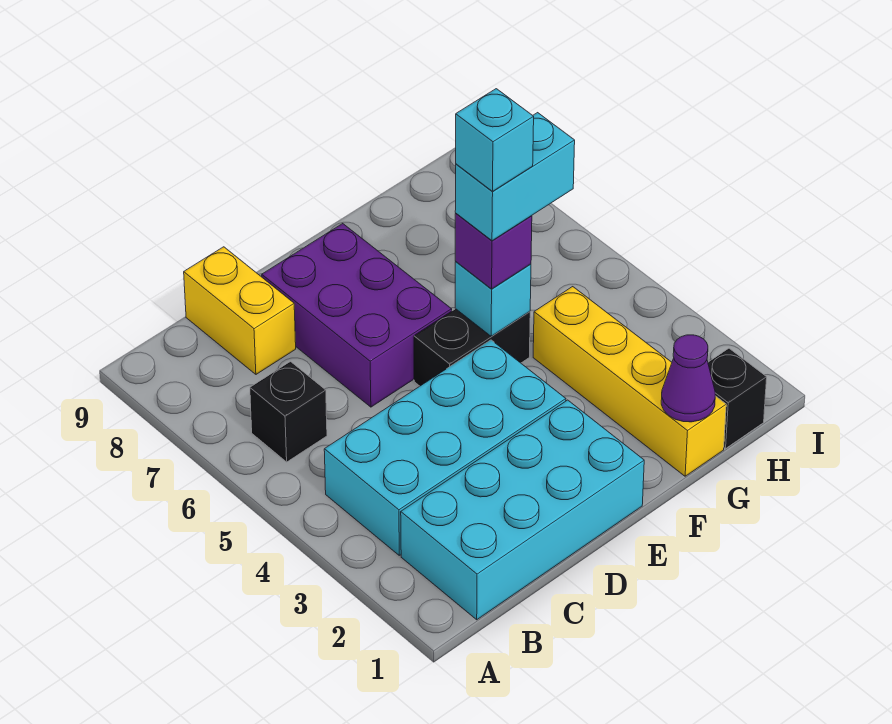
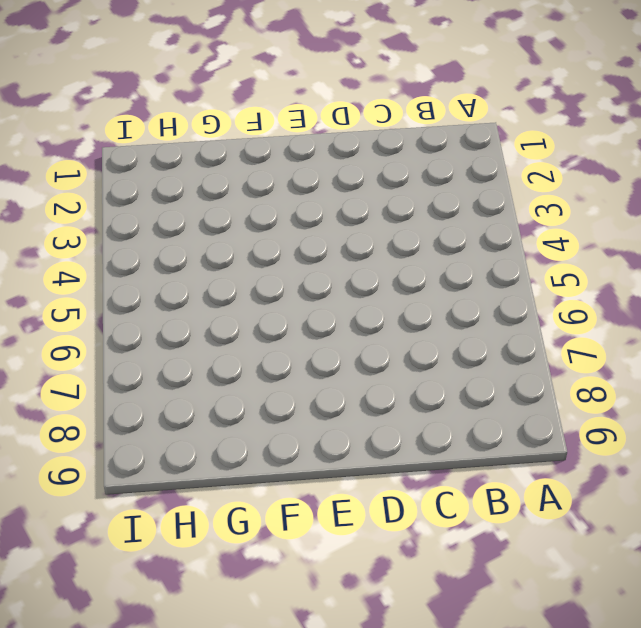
none -> cyan 2x4 brick [401,400,644,620]
none -> cyan 2x4 brick [324,340,566,555]
none -> black 1x1 brick [250,362,327,462]

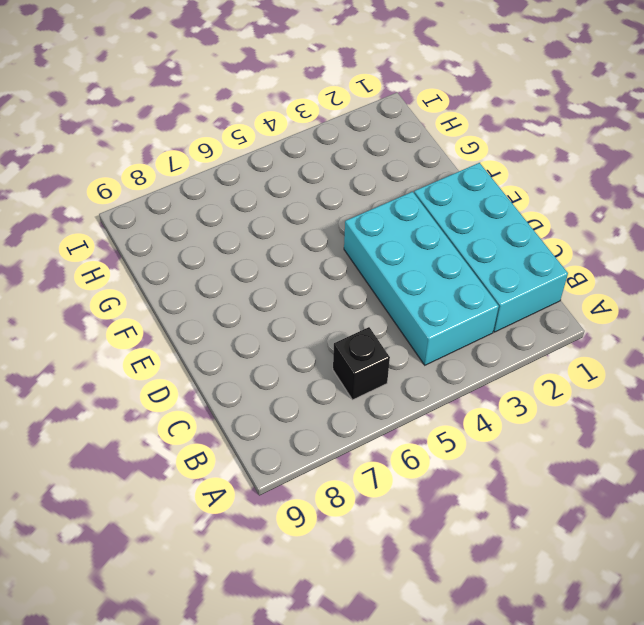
none -> yellow 1x2 brick [184,247,296,374]
none -> purple 2x3 brick [262,224,452,407]
none -> black 1x2 brick [414,309,530,386]

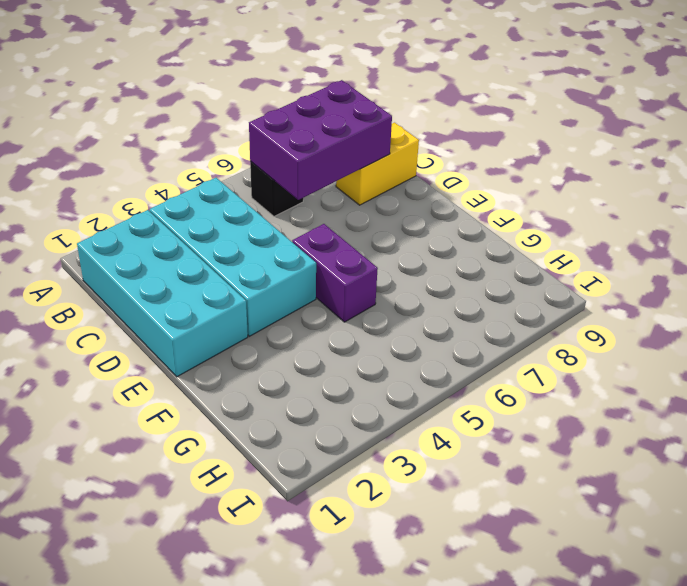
purple 2x3 brick [249,80,392,200] -> purple 2x3 brick moved to [262,224,452,407]
purple 1x2 brick [292,224,378,322] -> black 1x2 brick [414,309,530,386]
none -> yellow 1x4 brick [533,287,726,476]
none -> black 1x1 brick [708,348,767,449]
none -> cyan 1x1 brick [455,262,531,336]

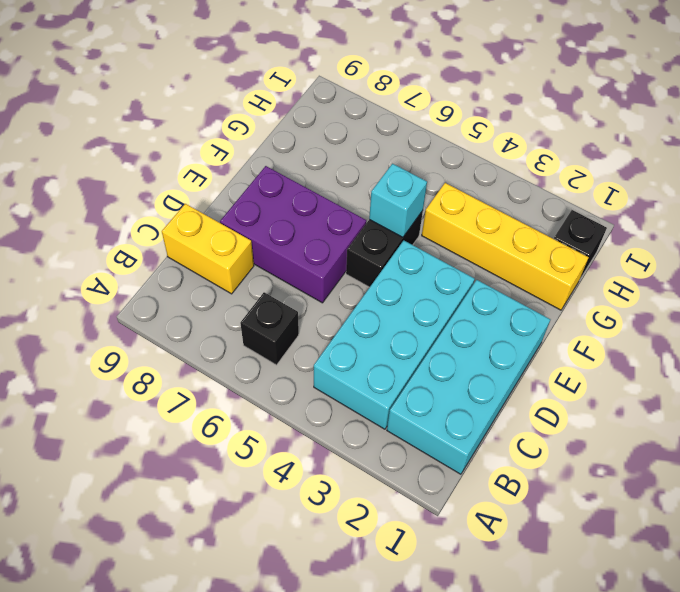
none -> purple 1x1 cone [661,335,715,422]
none -> purple 1x1 brick [455,213,532,289]
none -> cyan 1x2 brick [455,113,575,241]

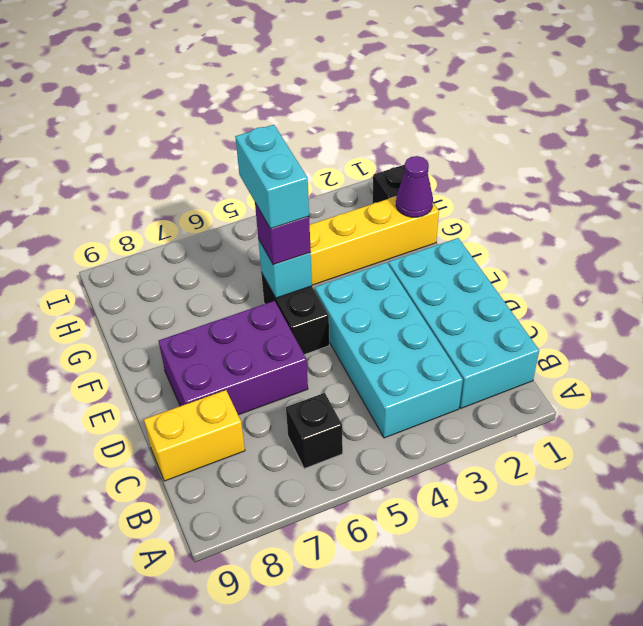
none -> cyan 1x1 brick [456,89,534,191]

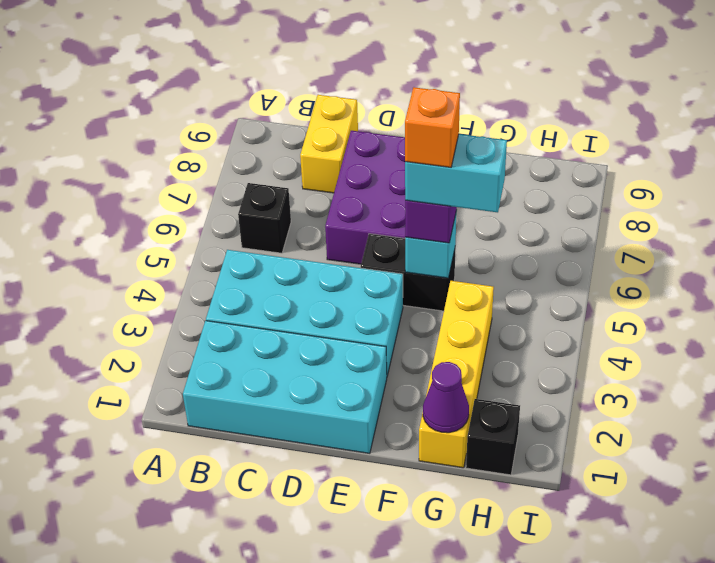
orange 1x1 brick [405,87,460,167] -> cyan 1x1 brick [456,89,534,191]

